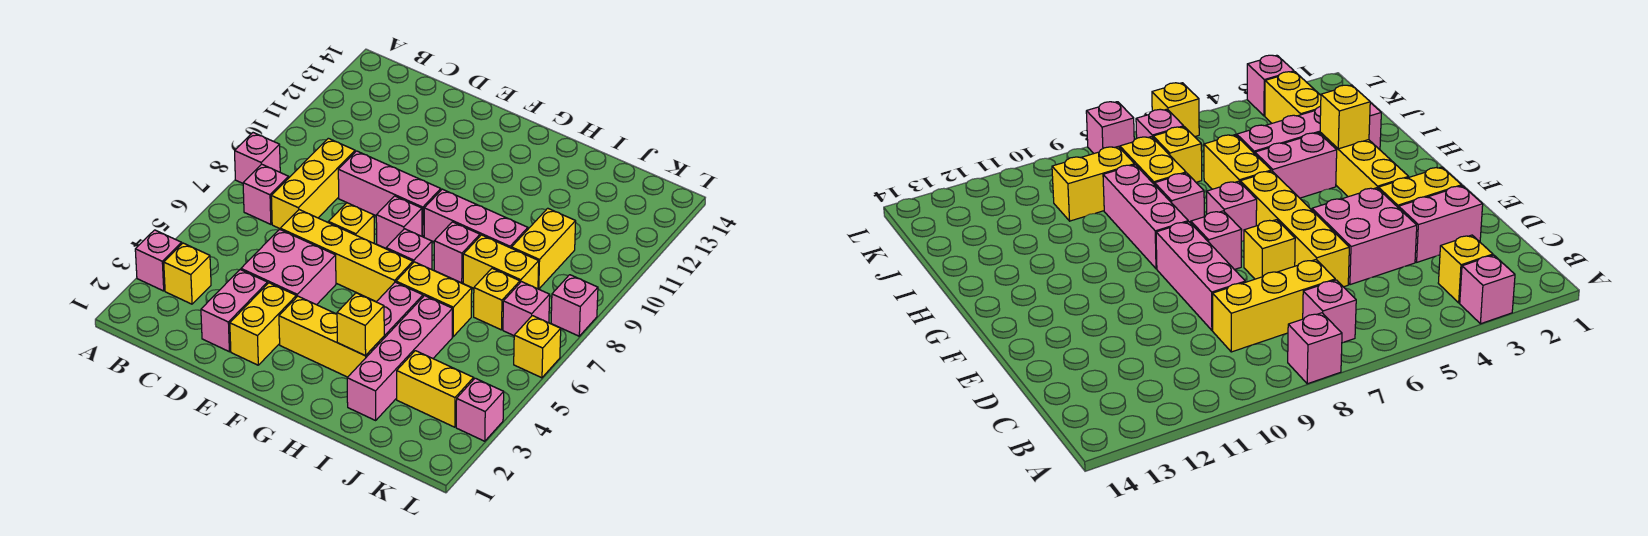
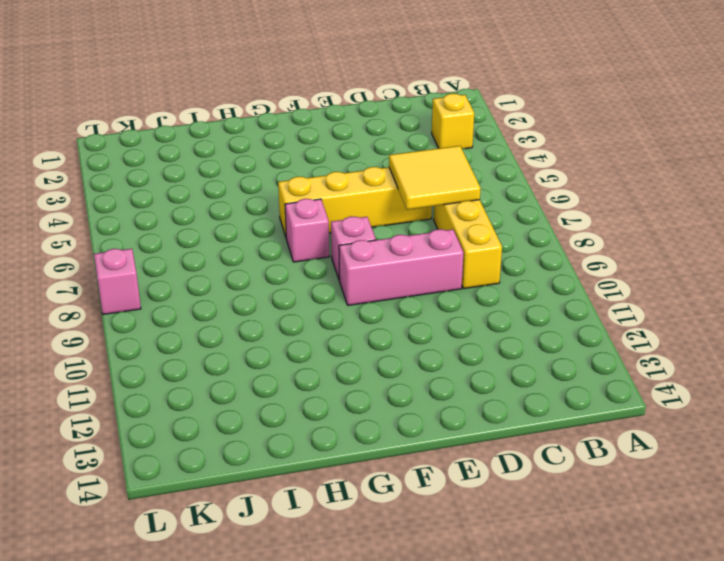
yellow 2x2 tile [389,146,481,210] -> none
none -> pink 1x1 brick [135,230,182,291]
none -> pink 1x1 brick [235,133,280,183]
none -> pink 1x1 brick [243,164,289,224]

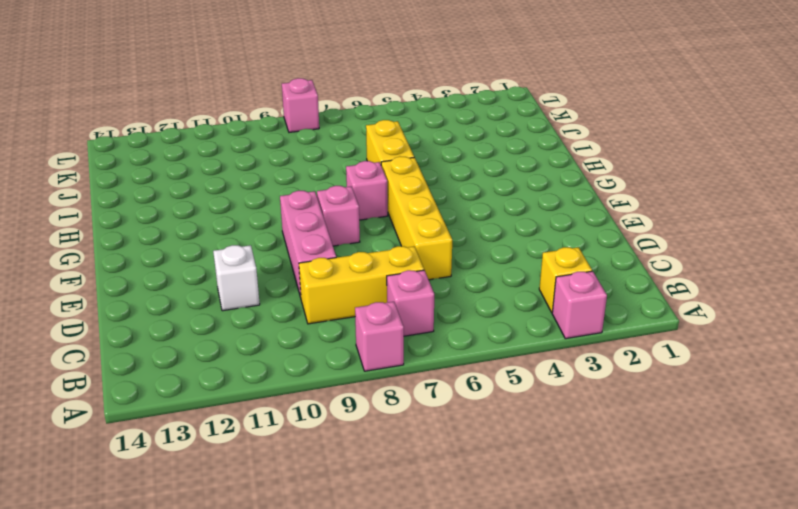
white 1x1 brick [213,245,260,311] -> none
none -> pink 1x2 brick [201,270,267,352]
none -> pink 2x2 brick [241,229,336,305]
none -> yellow 1x2 brick [230,283,296,365]

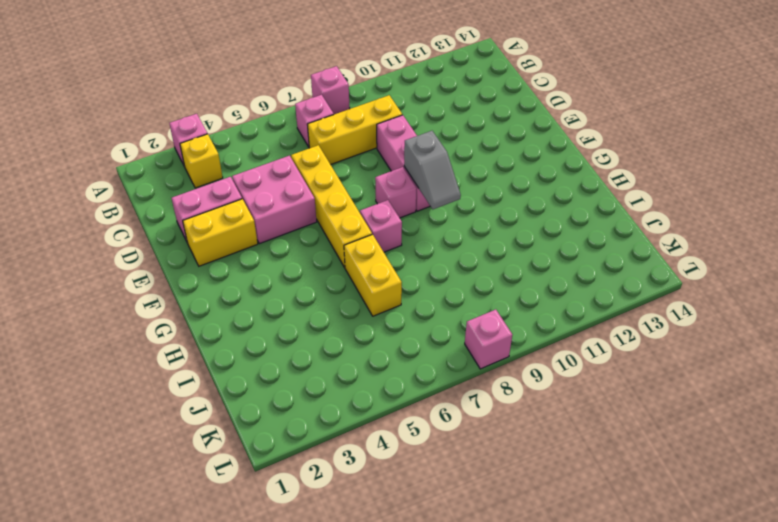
grey 1x2 slope [404,131,461,209] -> none
none -> yellow 1x1 brick [329,203,374,243]
none -> yellow 1x3 brick [279,296,384,377]
none -> pink 1x3 brick [424,189,528,248]

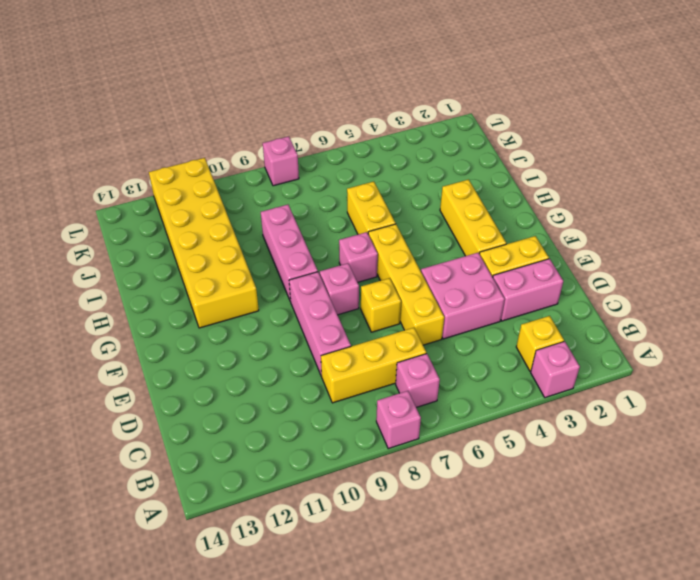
yellow 2x6 brick [149,158,259,328] -> none
none -> pink 1x2 brick [377,282,423,338]
none -> pink 1x1 brick [434,222,480,283]
none -> pink 1x4 brick [347,296,452,420]

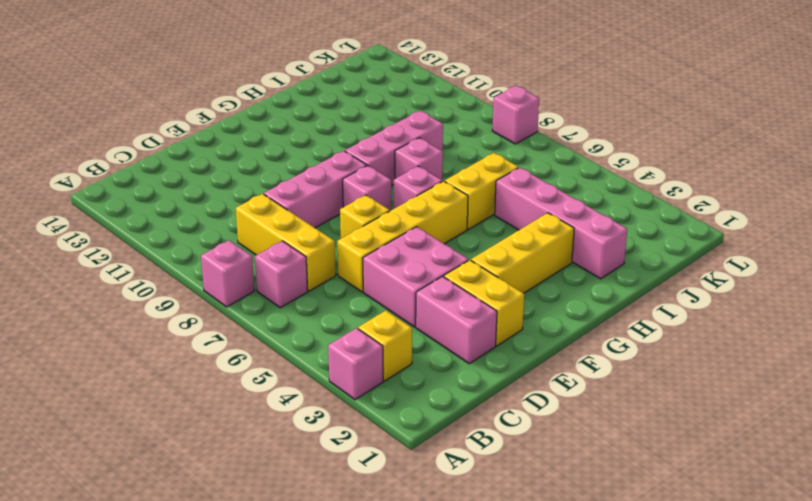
none -> pink 1x2 brick [377,282,423,338]
none -> yellow 1x2 brick [463,235,539,289]
none -> yellow 1x2 brick [397,351,474,427]

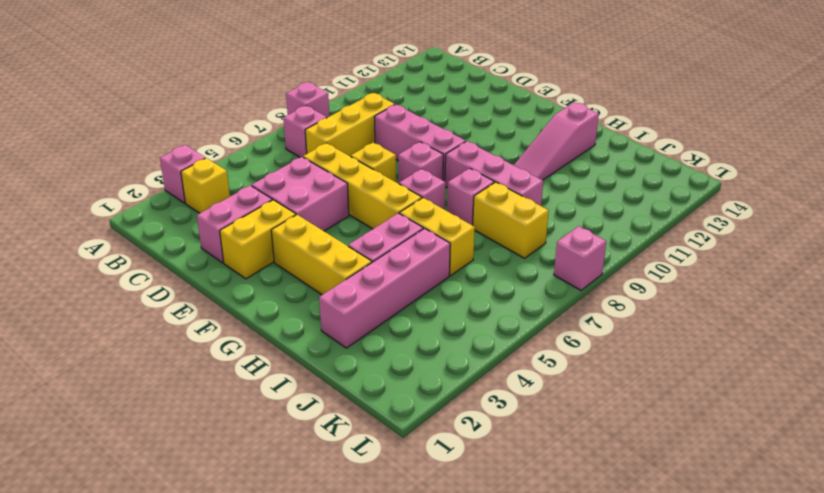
pink 1x3 slope [514,102,599,180] -> none
none -> yellow 1x2 brick [397,351,474,427]
none -> yellow 1x1 brick [474,268,520,330]
none -> yellow 1x2 brick [512,208,576,289]

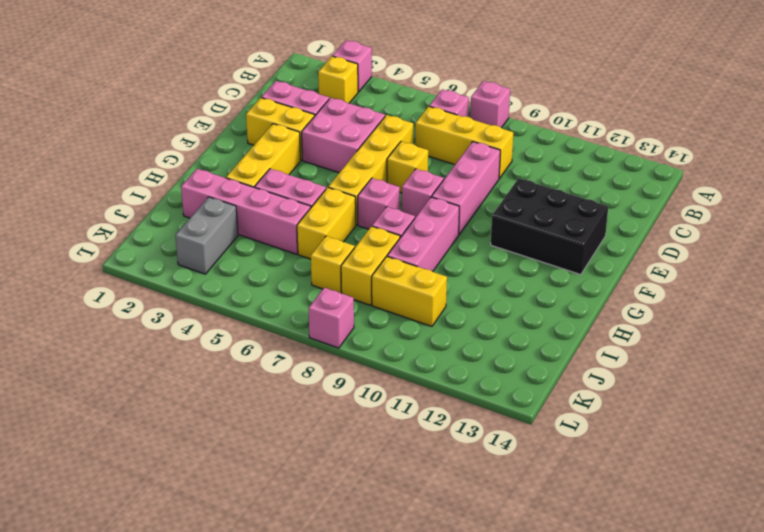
black 2x3 brick [491,178,608,275] -> none
grey 1x2 brick [175,197,238,274] -> yellow 1x2 brick [397,351,474,427]
none -> pink 1x1 brick [503,282,550,336]
none -> pink 1x1 brick [456,378,504,441]
none -> yellow 1x1 brick [514,316,561,378]

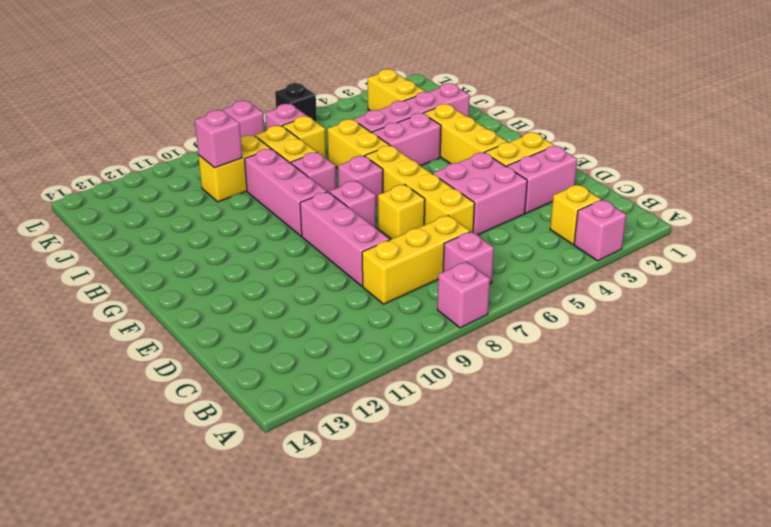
pink 1x1 brick [195,110,242,168] -> pink 1x1 brick moved to [456,378,504,441]
black 1x1 brick [275,83,317,122] -> yellow 1x1 brick [514,316,561,378]
none -> yellow 1x1 brick [337,293,384,356]

